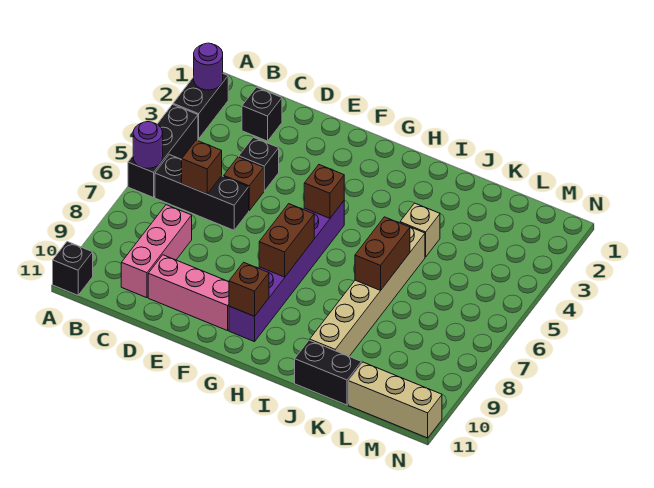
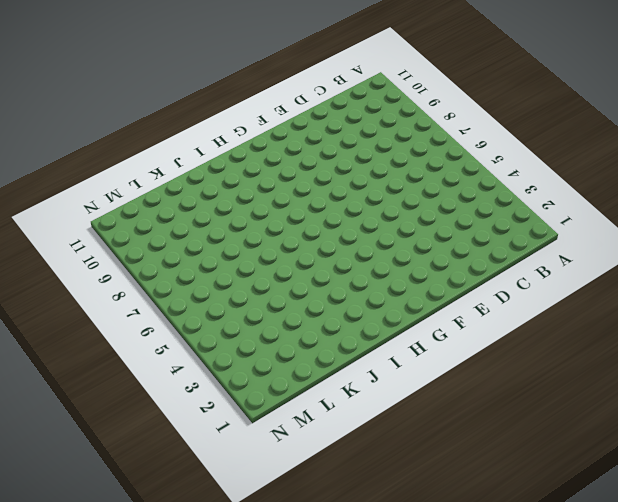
none -> black 1x2 brick [173,74,228,139]
none -> black 1x3 brick [128,104,198,197]
none -> black 1x1 brick [53,242,93,295]

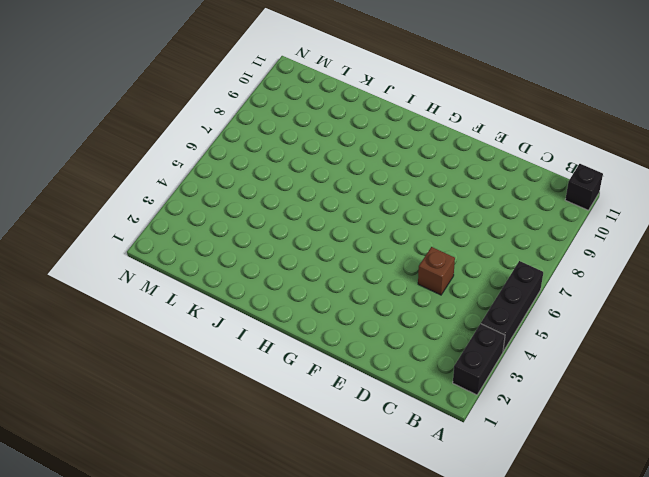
none -> black 1x3 brick [155,155,249,230]
none -> black 1x1 brick [242,87,282,141]
none -> pink 1x3 brick [121,205,192,298]

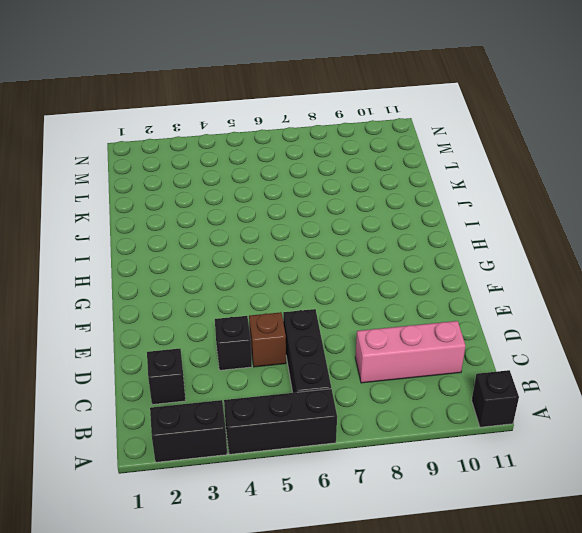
none -> pink 1x3 brick [148,255,229,331]
none -> purple 1x6 brick [229,201,344,342]
none -> tan 1x1 brick [400,203,440,257]

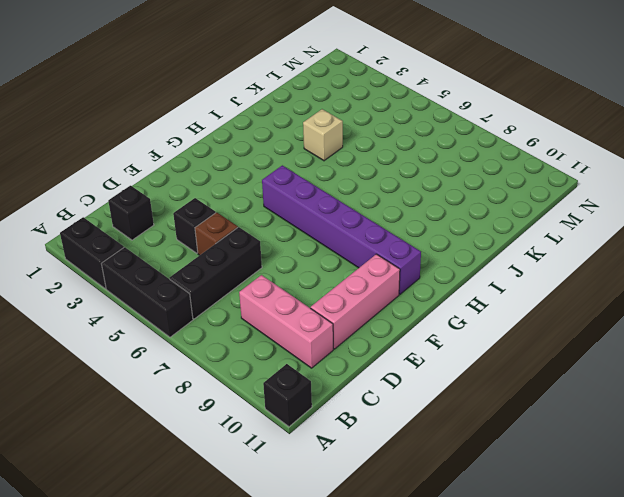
none -> tan 1x6 brick [310,223,425,356]
none -> black 1x2 brick [295,340,361,405]
none -> tan 1x3 brick [348,362,442,438]

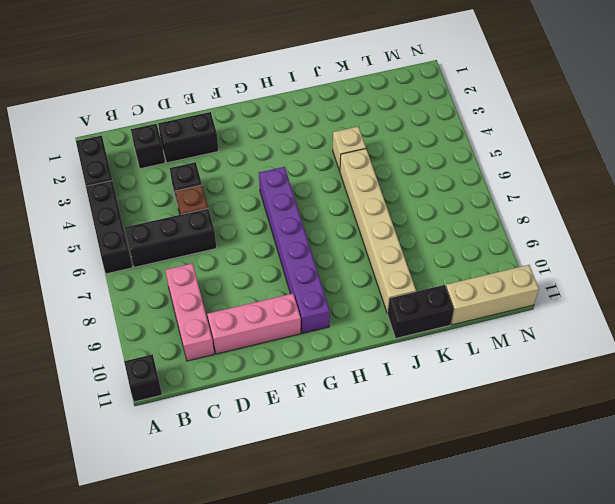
black 1x2 brick [158,112,218,163] -> none
none -> purple 1x1 round brick [194,43,223,90]
none -> purple 1x1 round brick [133,122,163,168]
none -> brown 1x1 brick [182,140,222,194]

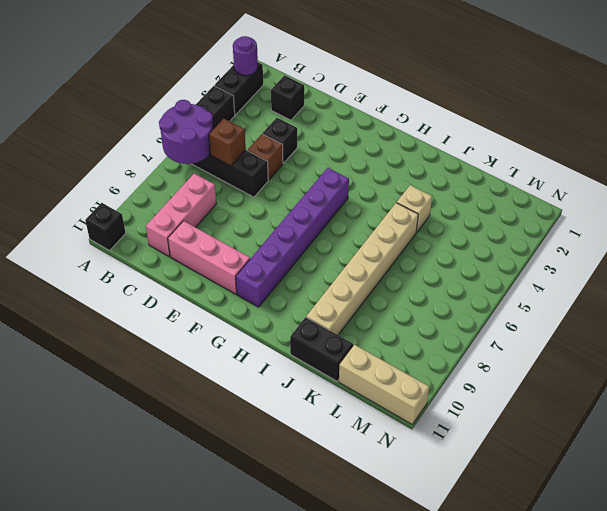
purple 2x2 round brick [159,100,213,164] -> purple 1x1 round brick [133,122,163,168]
none -> brown 1x1 brick [304,165,344,218]
none -> brown 1x2 brick [259,204,314,277]
none -> brown 1x1 brick [229,262,269,316]

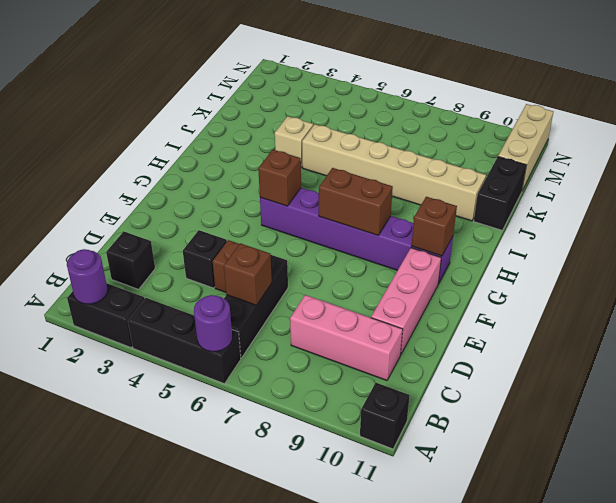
none -> brown 1x2 brick [355,217,410,291]

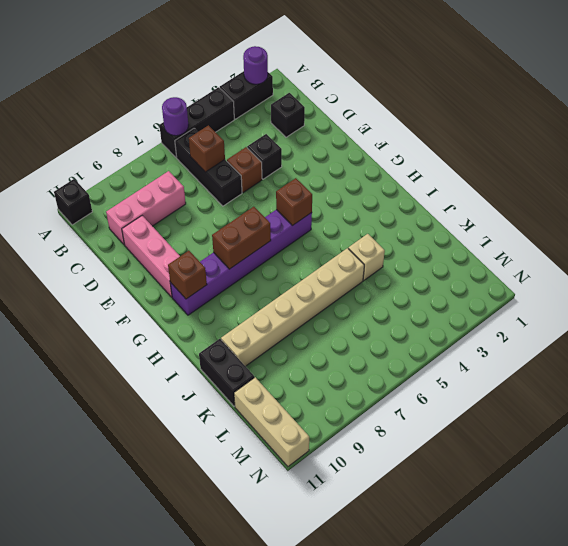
none -> brown 1x2 brick [355,217,410,291]

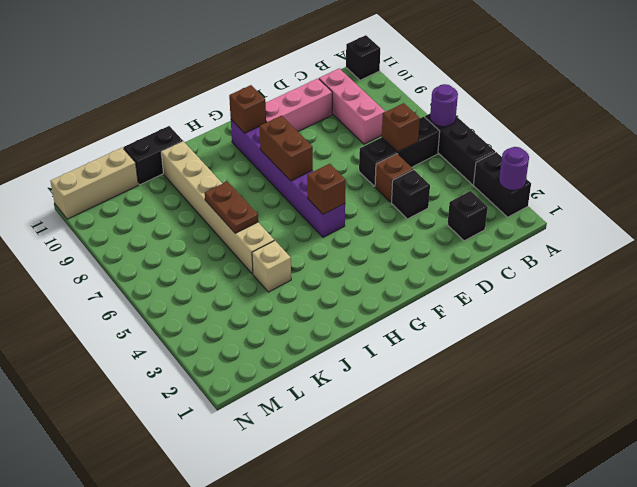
brown 1x2 plate [205,181,258,233] -> brown 1x2 brick [355,217,410,291]

